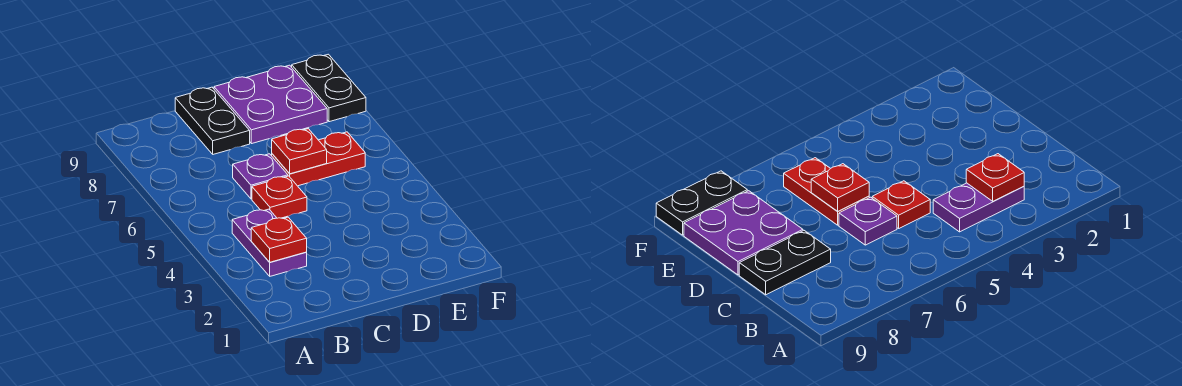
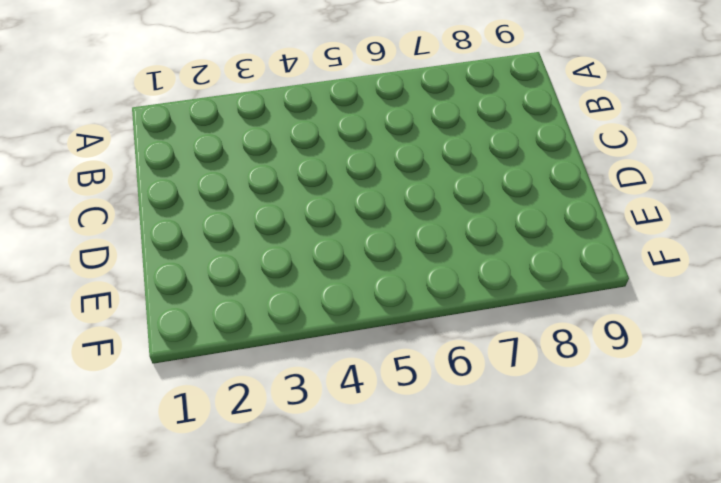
none -> purple 1x2 plate [232,209,307,276]
none -> red 1x1 plate [252,176,307,218]

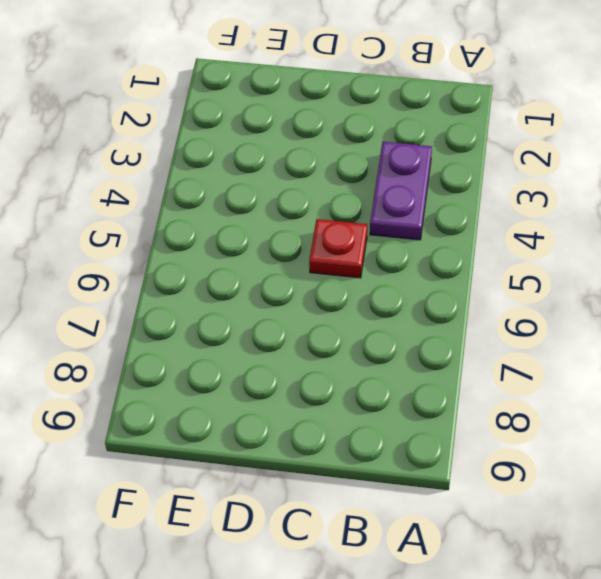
none -> purple 1x1 plate [233,154,288,199]
none -> black 1x2 plate [175,87,250,154]

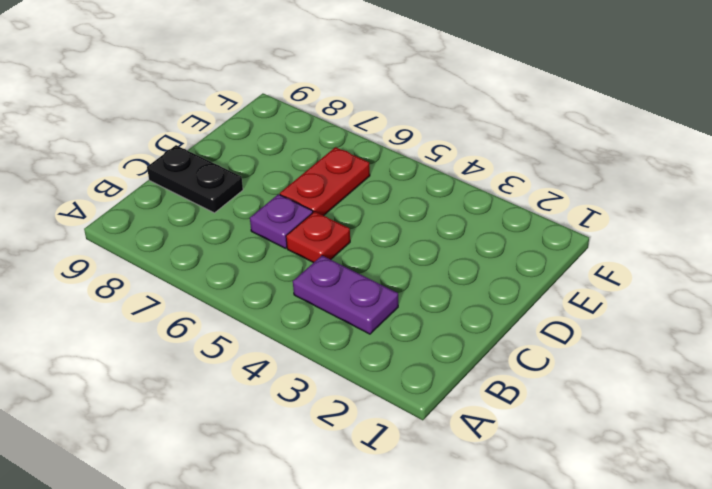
none -> purple 2x2 plate [214,65,327,144]
none -> black 1x2 plate [292,54,366,122]

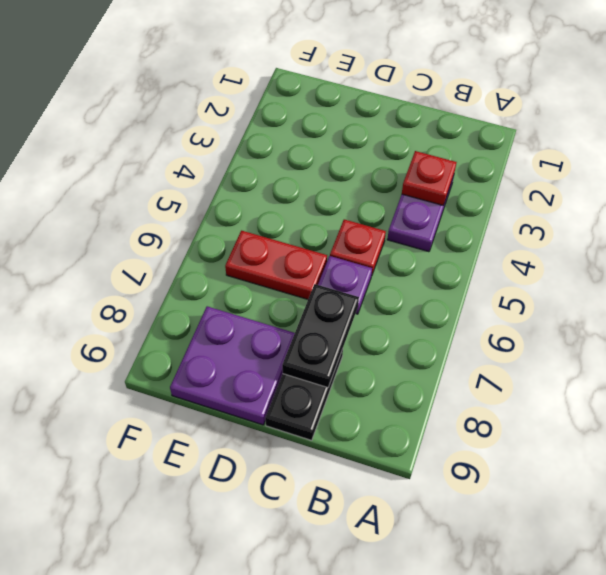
black 1x2 plate [282,284,359,388] -> black 1x2 plate moved to [292,54,366,122]
none -> red 1x1 plate [272,129,327,174]

